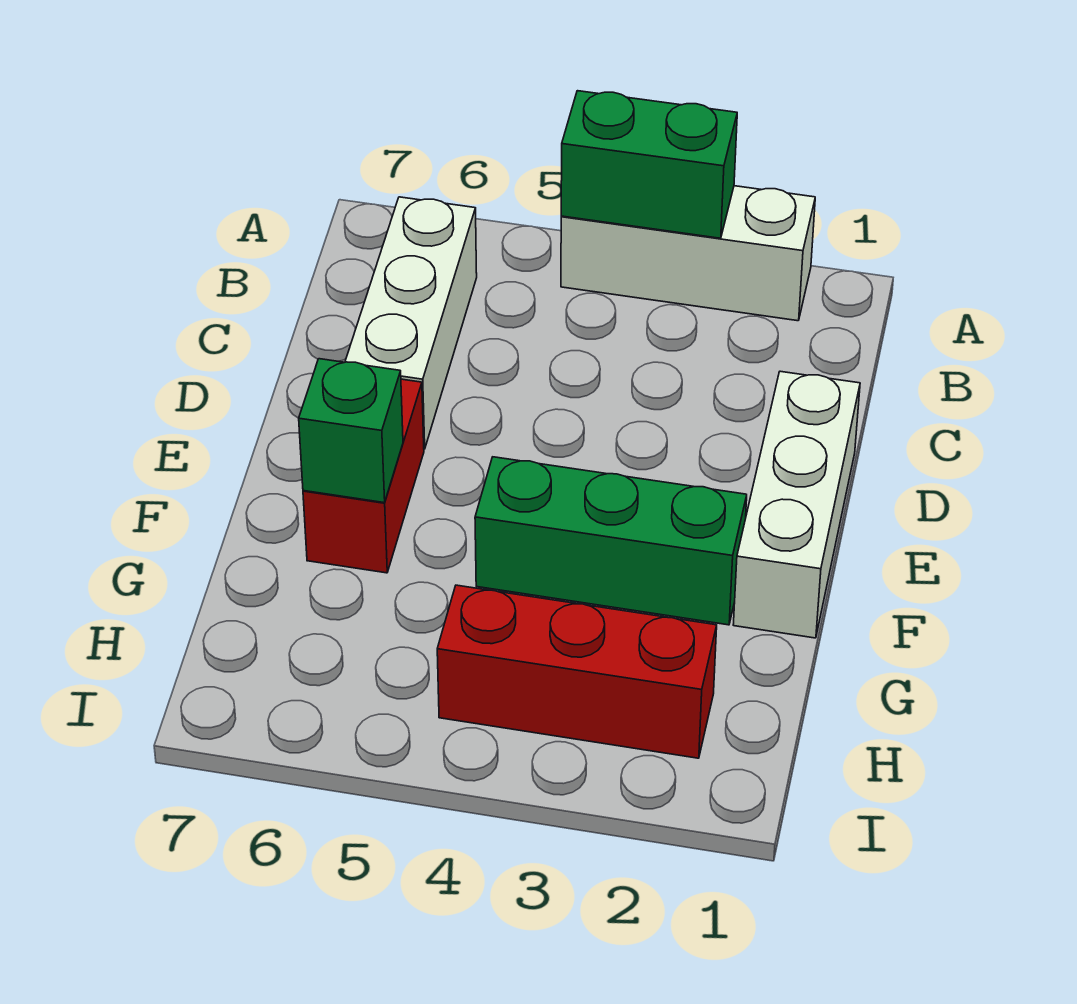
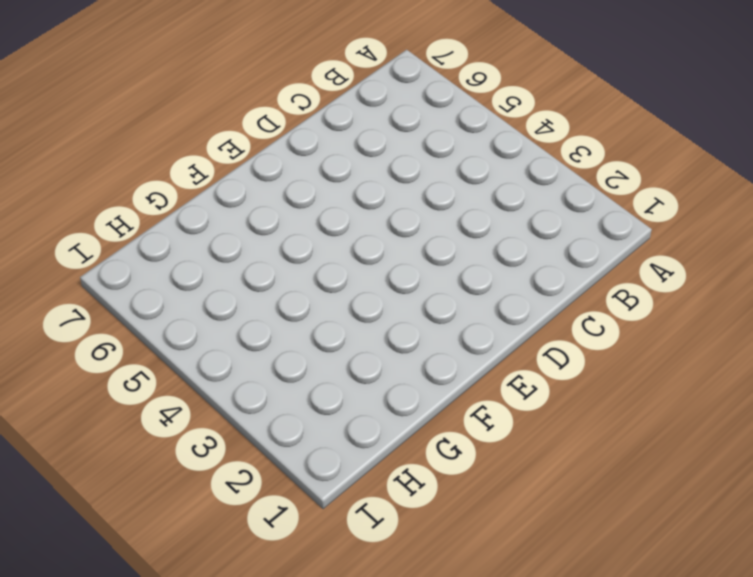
none -> white 1x3 brick [561,186,815,321]
none -> white 1x3 brick [345,197,477,449]

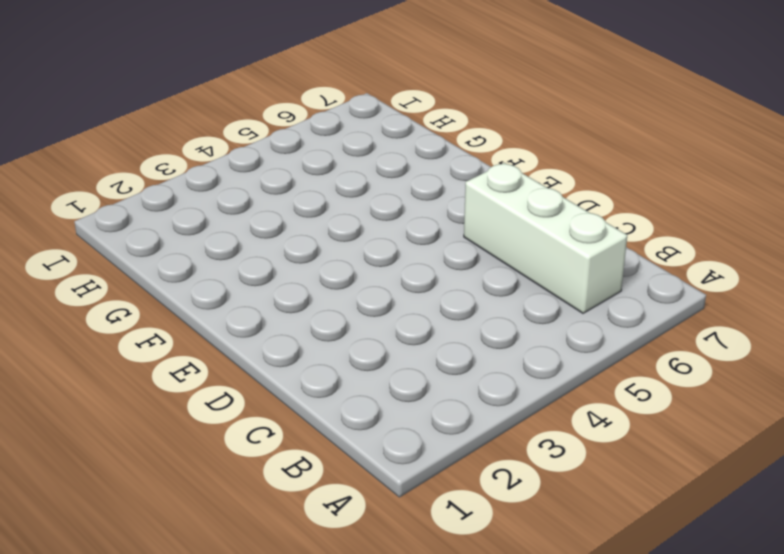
none -> white 1x3 brick [561,186,815,321]
none -> white 1x3 brick [733,371,860,638]

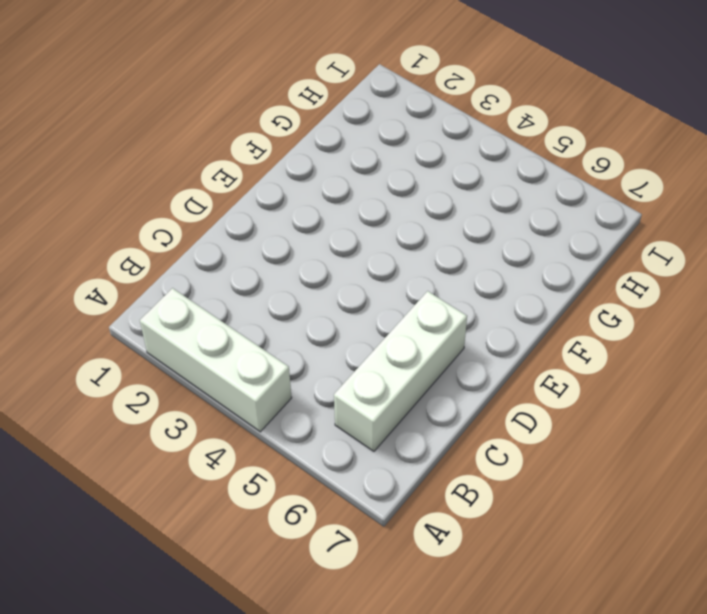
none -> white 1x3 brick [733,371,860,638]
none -> red 1x2 brick [303,379,424,573]

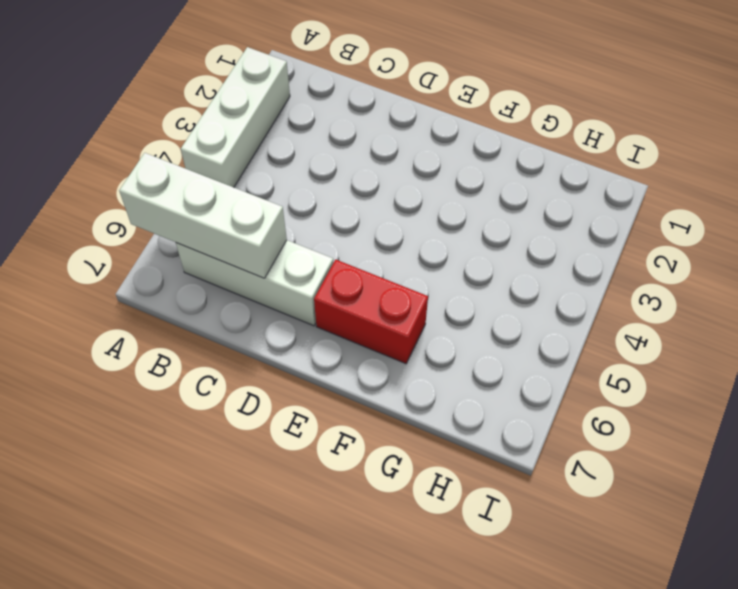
white 1x3 brick [119,153,287,278] -> white 1x3 brick moved to [733,371,860,638]
none -> green 1x3 brick [475,457,747,625]
none -> red 1x3 brick [437,585,717,758]

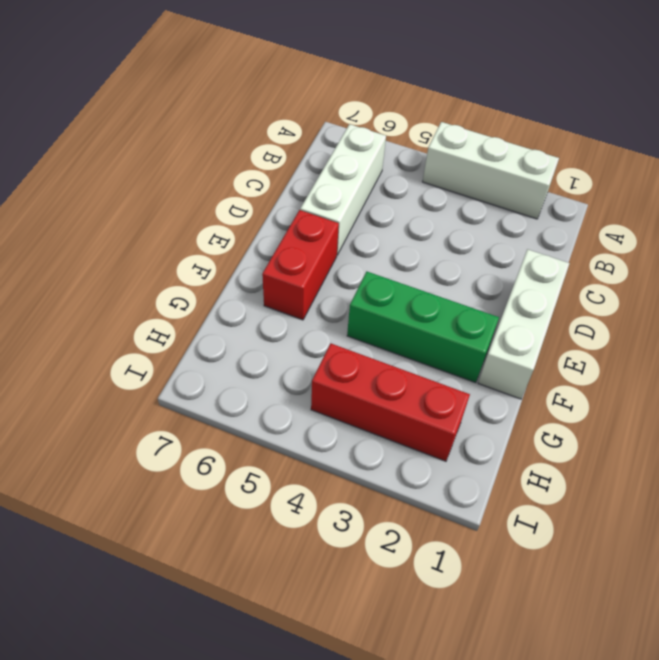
none -> green 1x2 brick [561,91,737,238]
none -> green 1x1 brick [299,359,403,503]

